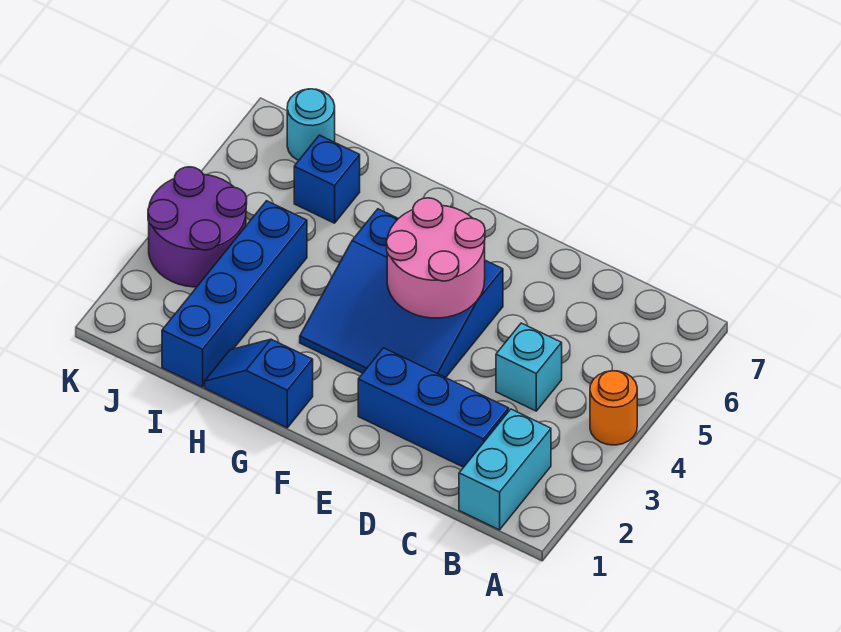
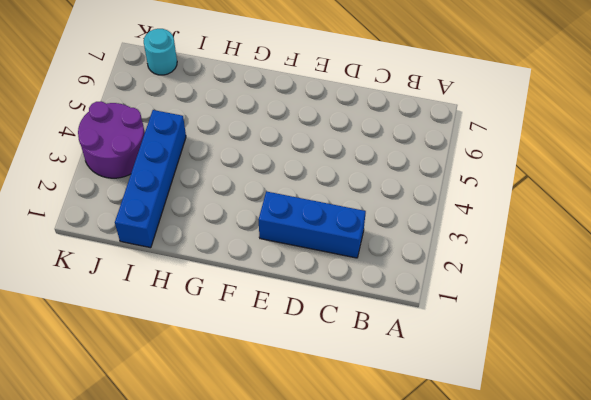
none -> orange 1x1 round brick [590,371,637,445]
none -> cyan 1x2 brick [459,409,551,530]

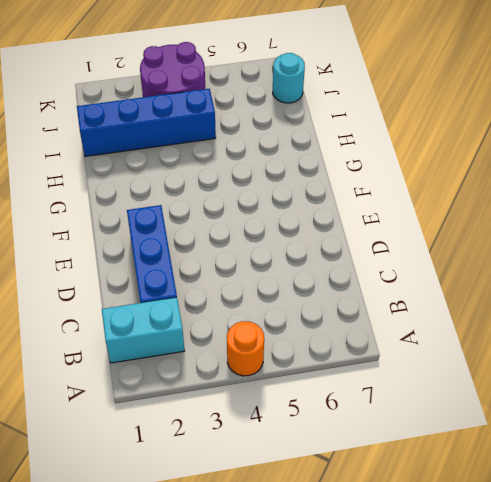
none -> cyan 1x1 brick [496,323,562,411]
none -> blue 3x3 slope [300,209,503,378]

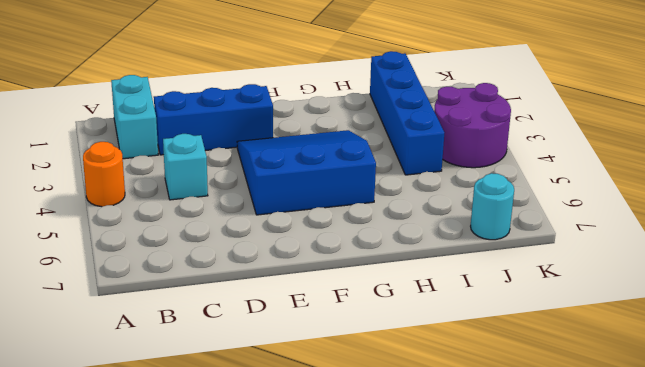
none -> blue 1x2 slope [205,339,313,428]
none -> blue 1x1 brick [294,135,360,223]

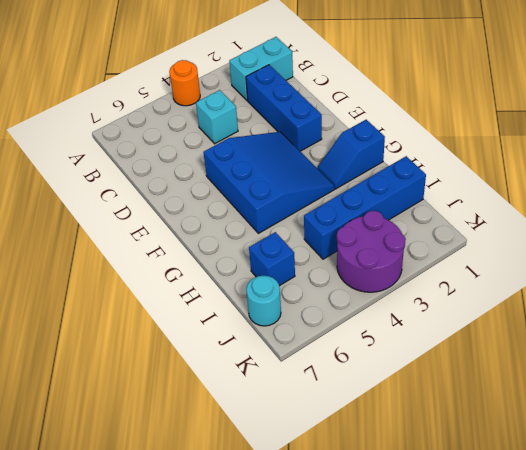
blue 1x2 slope [318,120,385,189] -> blue 1x2 slope turned to [205,339,313,428]
none -> pink 2x2 round brick [387,198,485,318]

